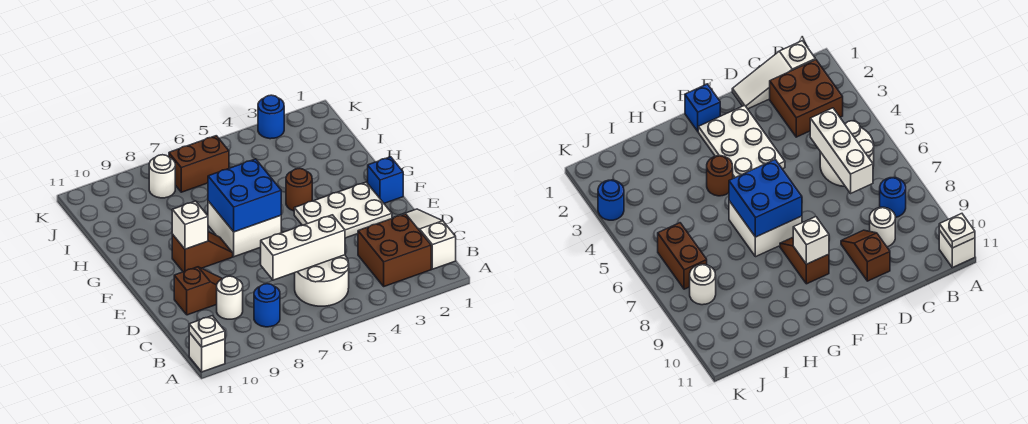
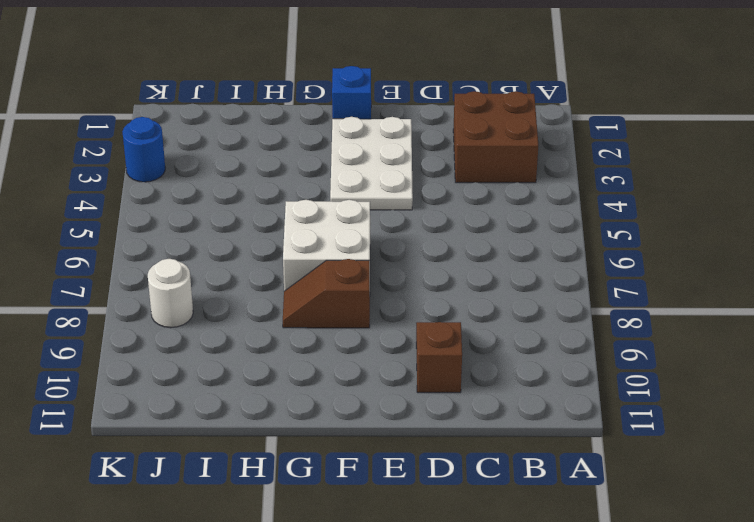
brown 1x2 slope [283,259,370,328] -> brown 1x2 slope turned to [172,232,233,272]
none -> white 1x1 brick [189,333,225,372]
none -> white 1x3 slope [399,209,456,269]
none -> white 2x2 round brick [295,255,349,306]

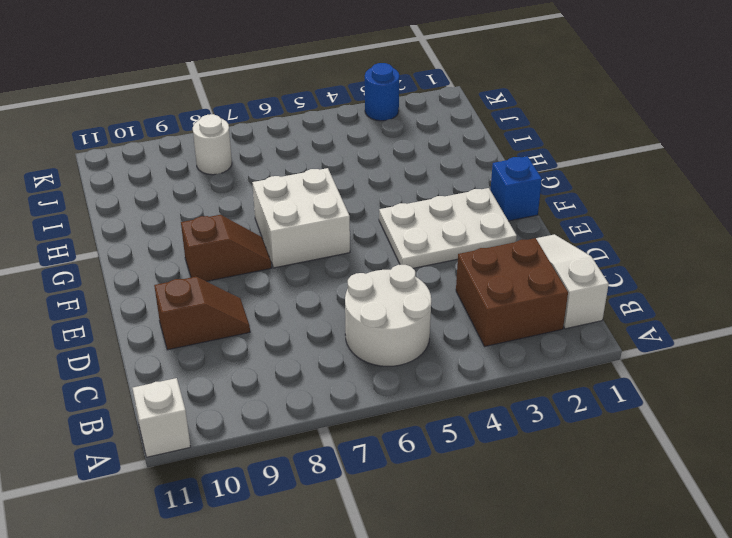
none -> blue 1x1 round brick [254,284,280,327]
none -> white 1x1 round brick [217,276,243,319]
none -> brown 1x1 round brick [286,168,312,211]

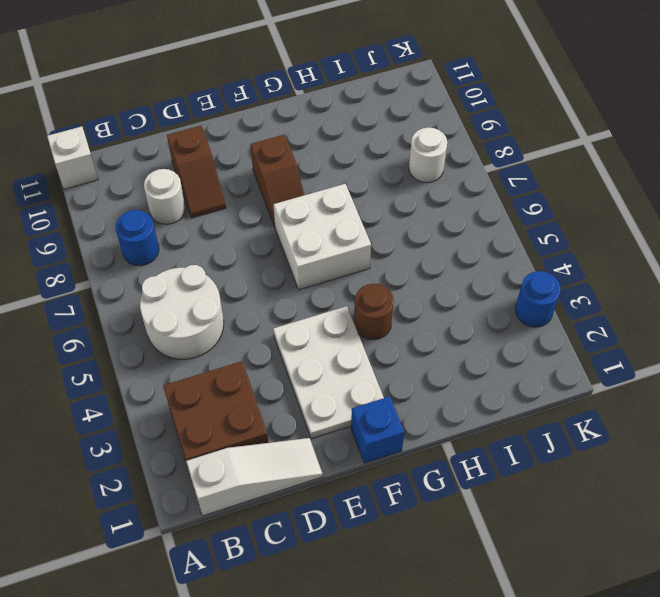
none -> brown 1x2 brick [169,136,229,192]
none -> white 1x1 plate [189,316,225,347]
none -> white 1x3 brick [261,215,345,280]

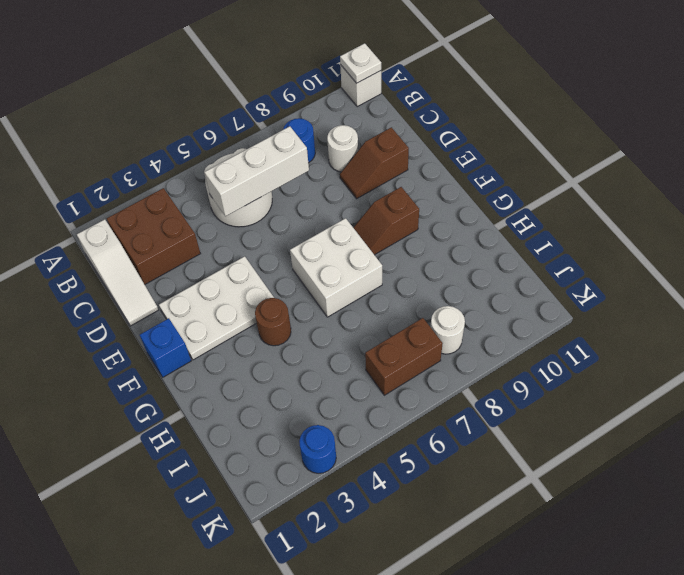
none -> blue 2x2 brick [208,159,281,232]
none -> white 1x1 brick [172,201,208,249]

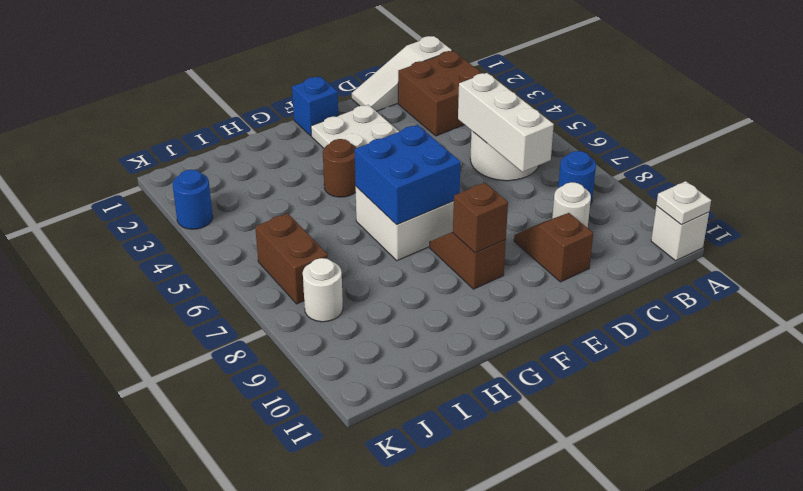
brown 1x1 brick [453,183,508,253] -> white 1x1 brick [172,201,208,249]

